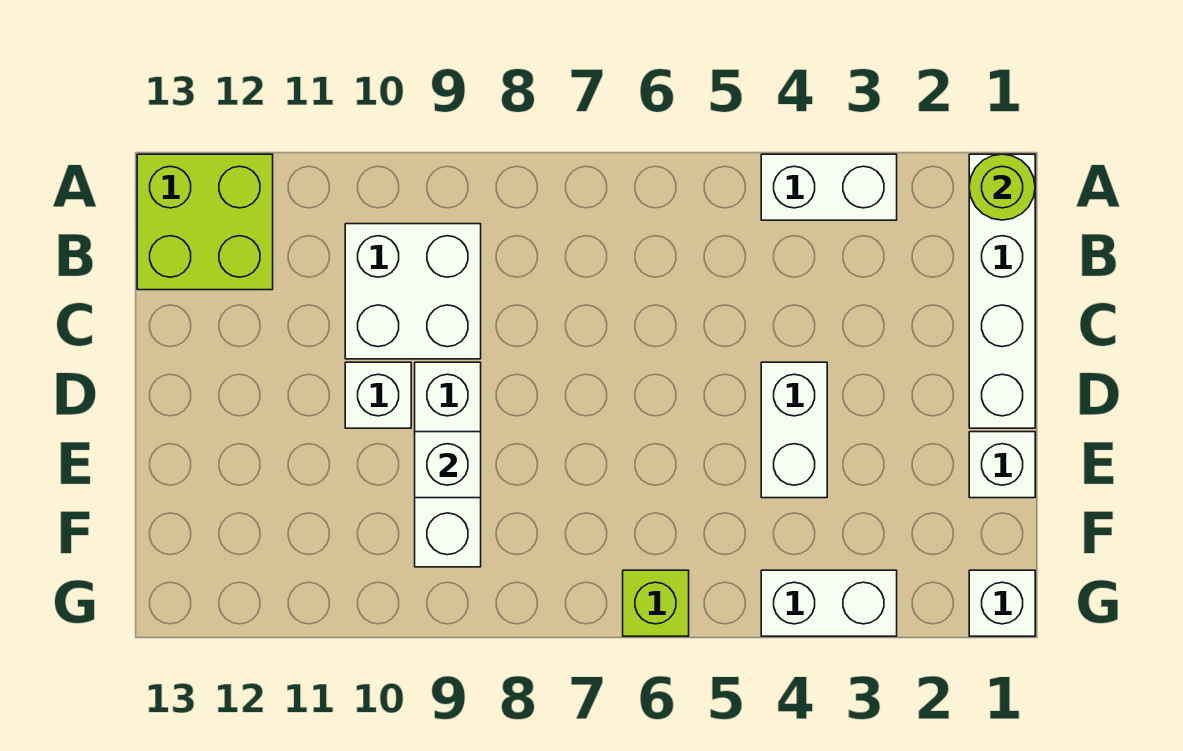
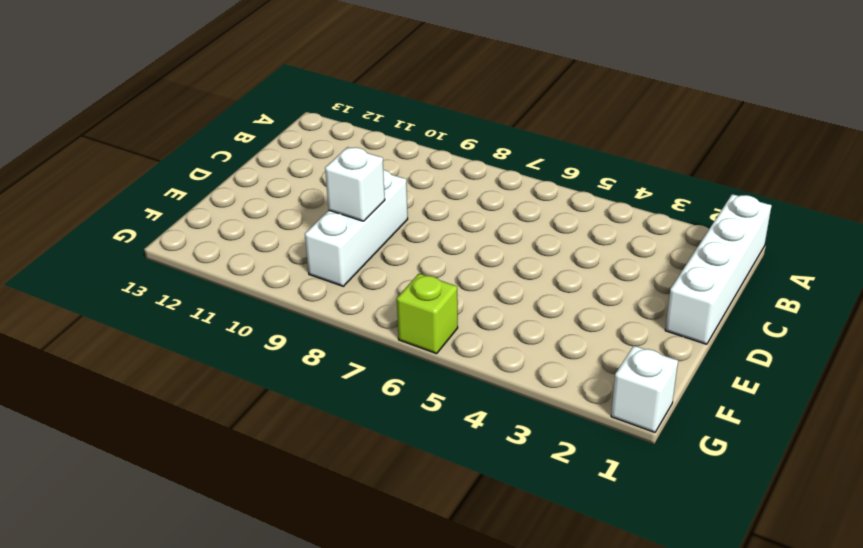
none -> white 1x2 brick [761,154,897,220]
none -> lime 2x2 brick [137,154,273,290]
none -> white 2x2 brick [345,224,481,359]

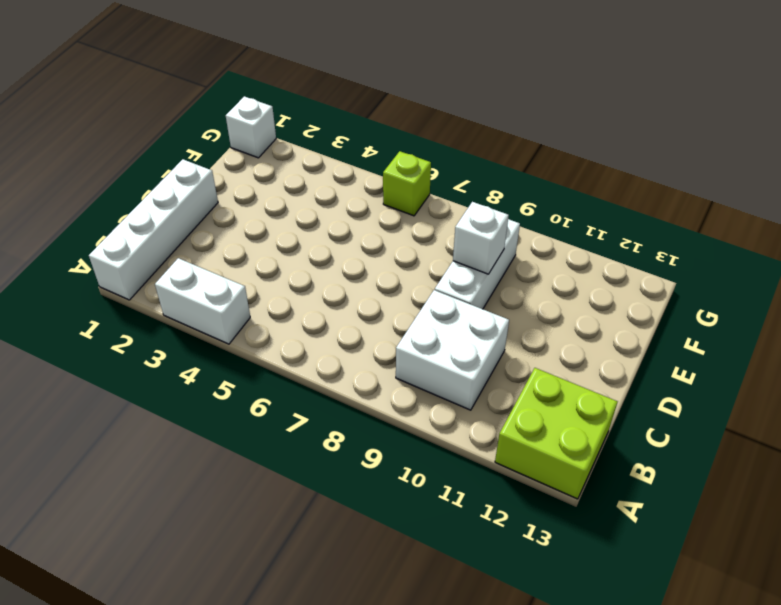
none -> white 1x2 brick [761,362,827,498]
none -> white 1x1 brick [345,362,411,428]
none -> white 1x1 brick [969,432,1035,498]

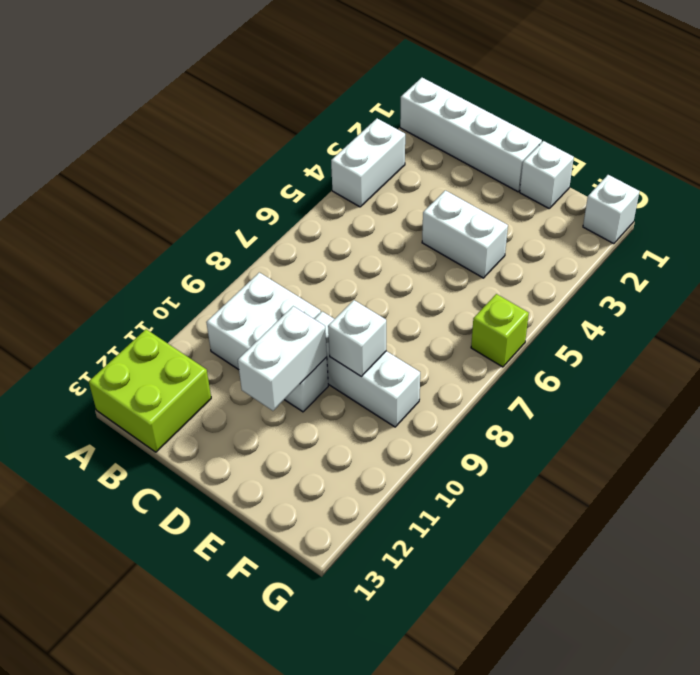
white 1x2 brick [238,306,327,411] -> white 1x2 brick moved to [761,570,897,636]
none -> lime 1x1 round brick [969,154,1035,220]

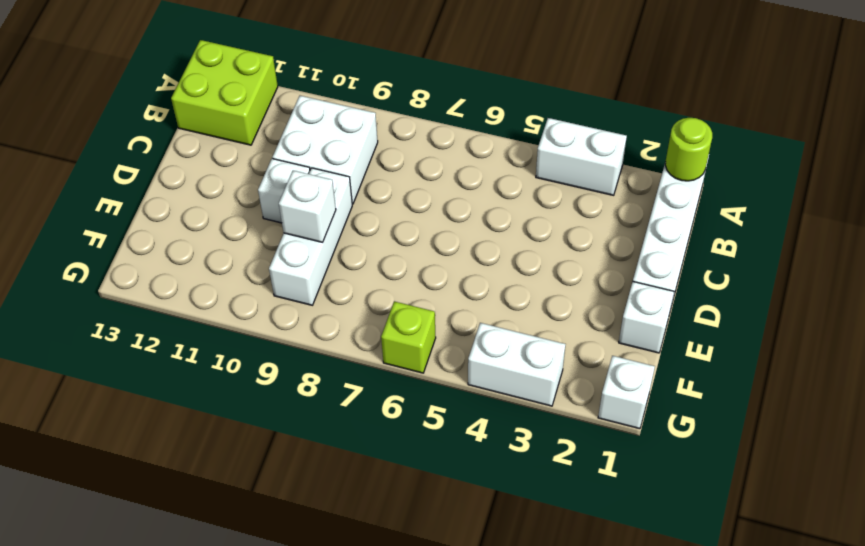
none -> white 1x2 brick [761,362,827,498]

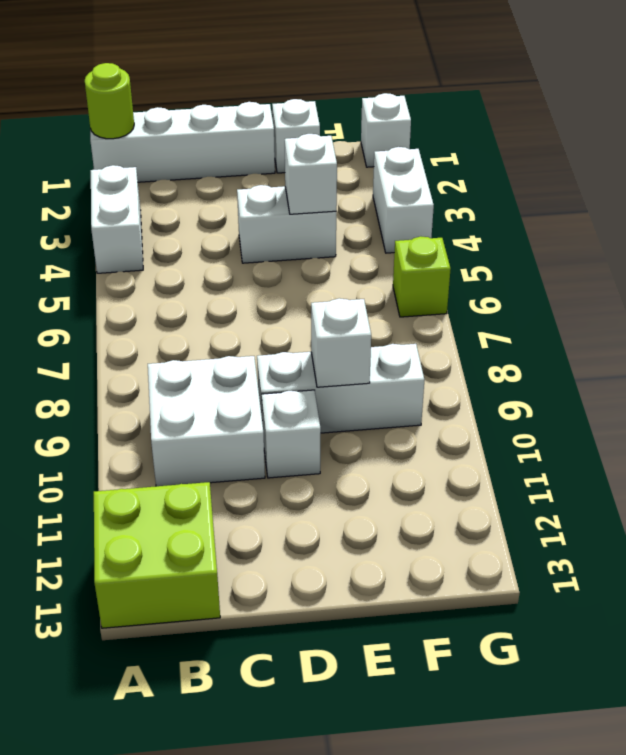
white 1x1 brick [285,134,337,214] -> none

